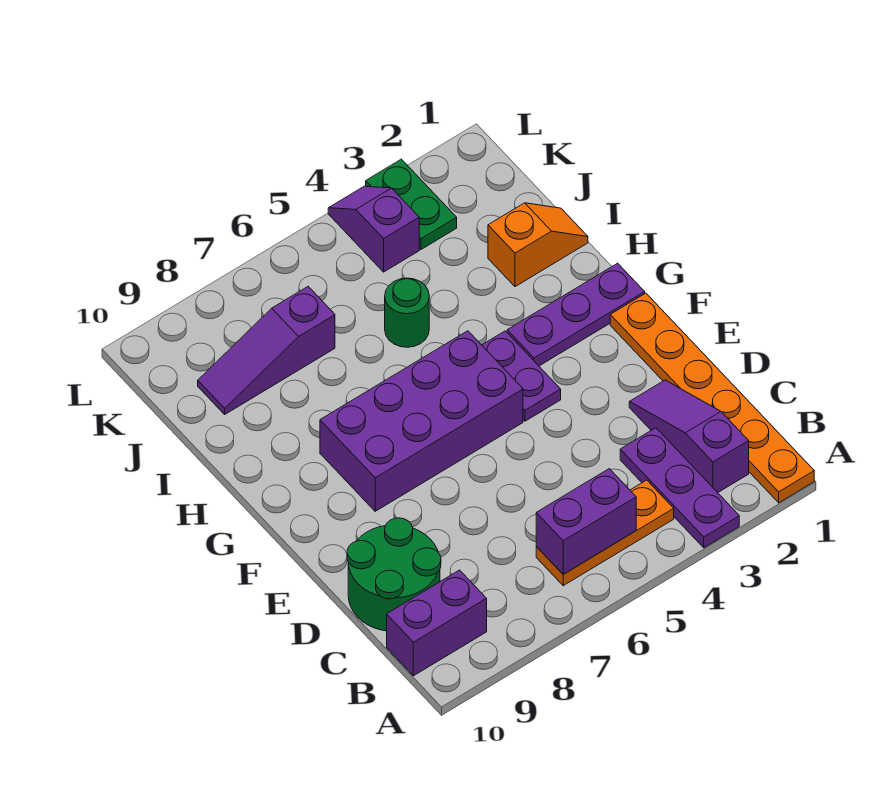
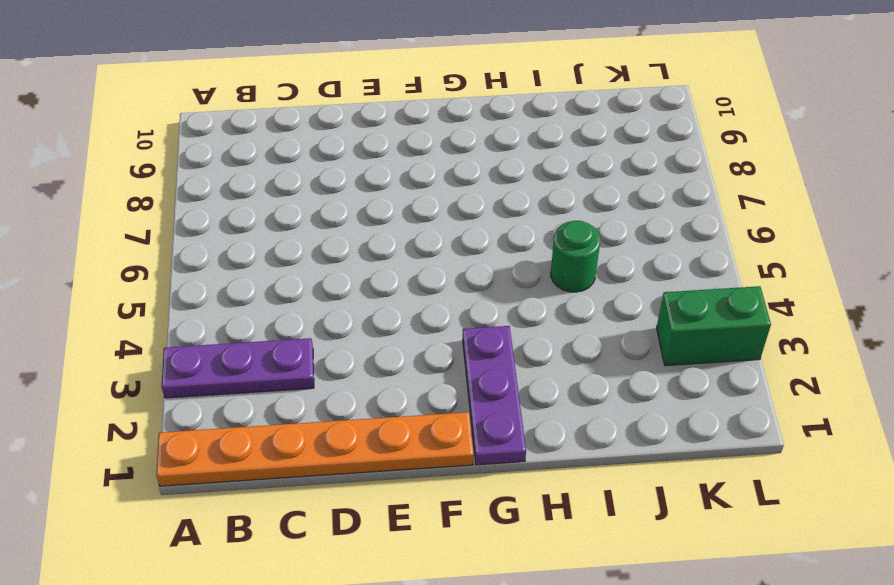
green 1x2 brick [657,286,771,366] -> green 1x2 plate [366,159,457,249]
none -> purple 1x3 slope [629,380,749,493]
none -> orange 1x3 plate [536,480,674,586]
none -> purple 1x2 brick [387,570,487,676]

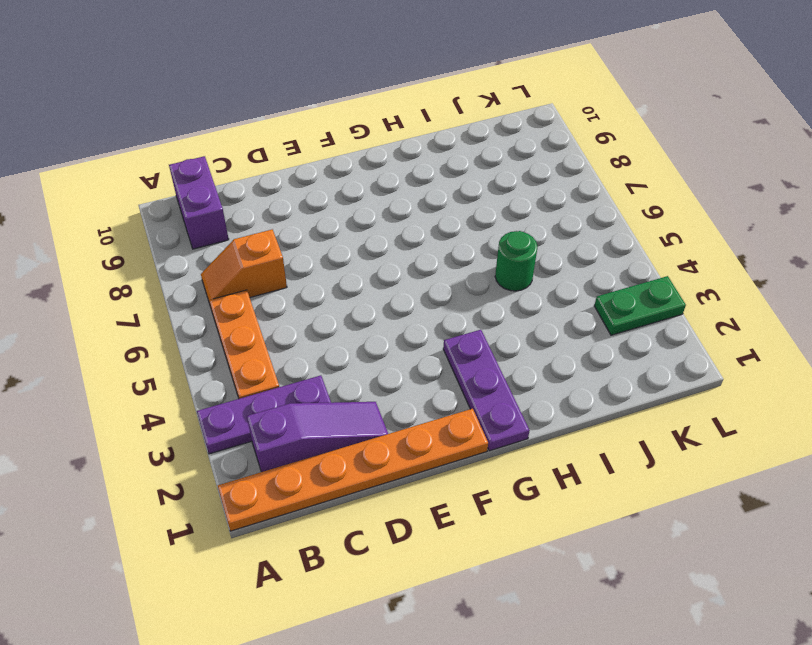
orange 1x2 slope [201,230,287,303] -> orange 1x2 slope turned to [488,203,588,287]
none -> green 2x2 round brick [347,518,441,631]
none -> purple 1x2 plate [482,331,561,421]
none -> purple 2x4 brick [320,331,523,511]

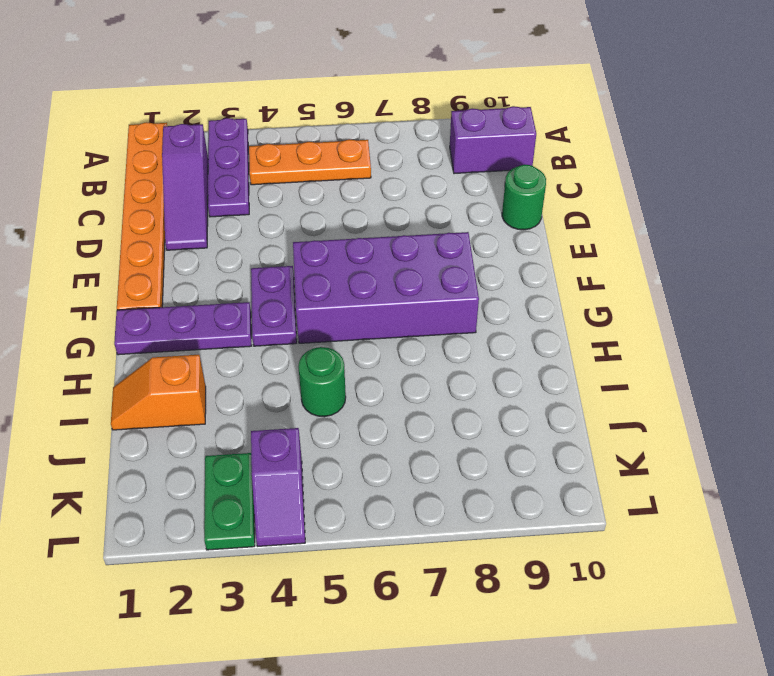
green 1x1 round brick [502,165,546,230] -> green 2x2 round brick [347,518,441,631]
none -> purple 1x3 slope [198,287,335,414]
none -> purple 1x2 brick [536,469,636,574]

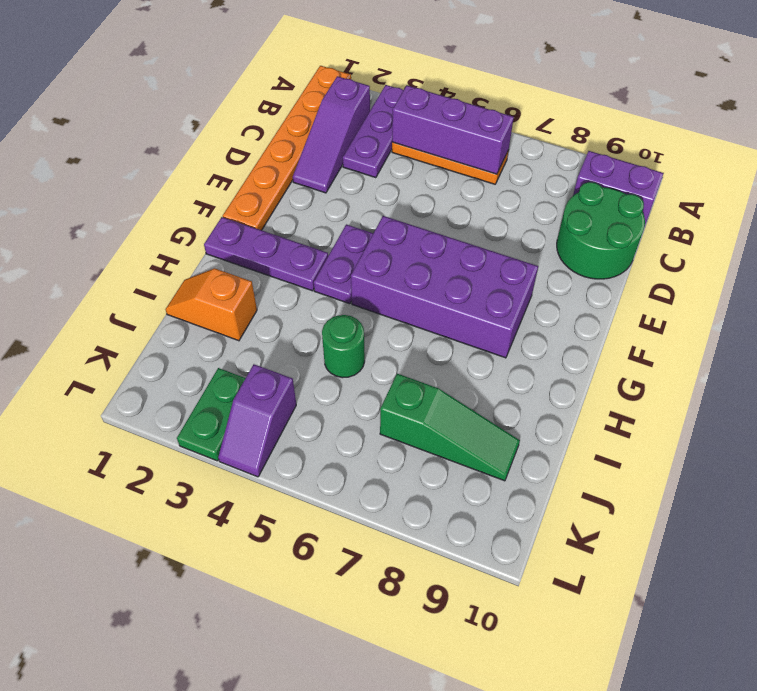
purple 1x3 brick [392,85,514,174] -> purple 1x2 brick [536,469,636,574]
green 1x3 slope [380,374,520,481] -> purple 1x3 slope [198,287,335,414]

